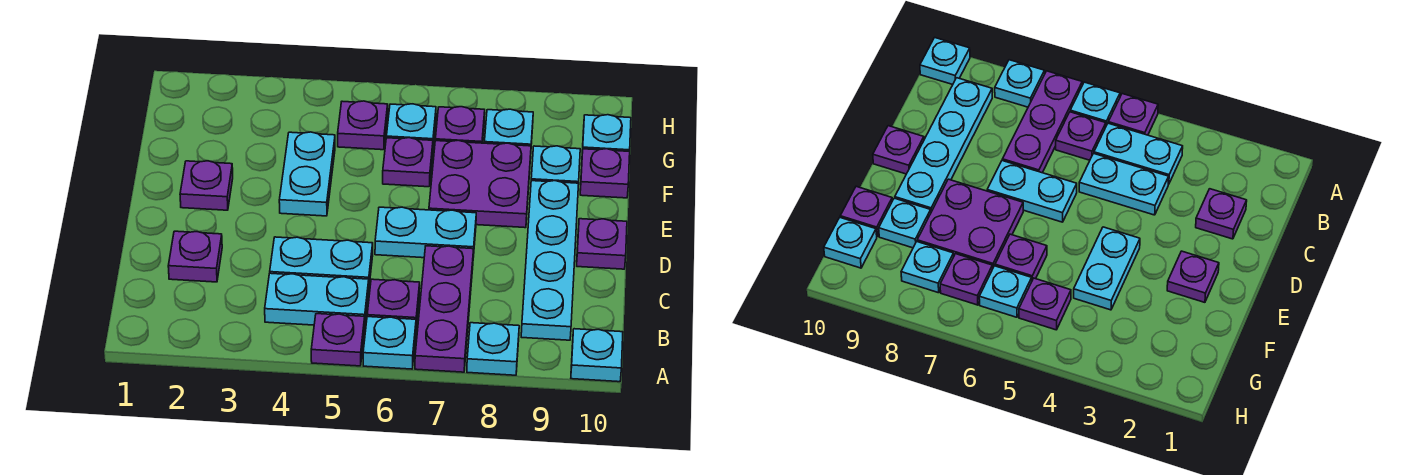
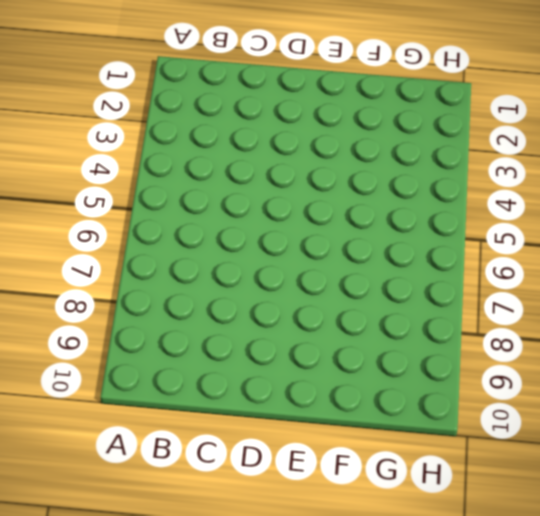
none -> purple 1x1 plate [311,314,365,366]
none -> cyan 1x1 plate [363,317,416,369]
none -> purple 1x3 plate [415,246,474,372]

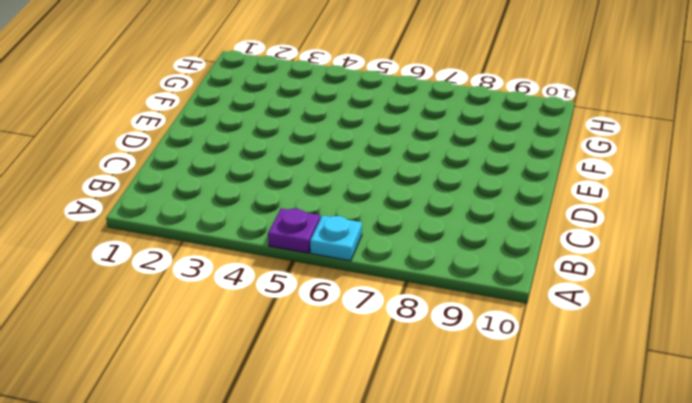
none -> purple 1x3 plate [415,246,474,372]
none -> cyan 1x1 plate [467,323,519,375]
none -> cyan 1x1 plate [571,329,623,382]

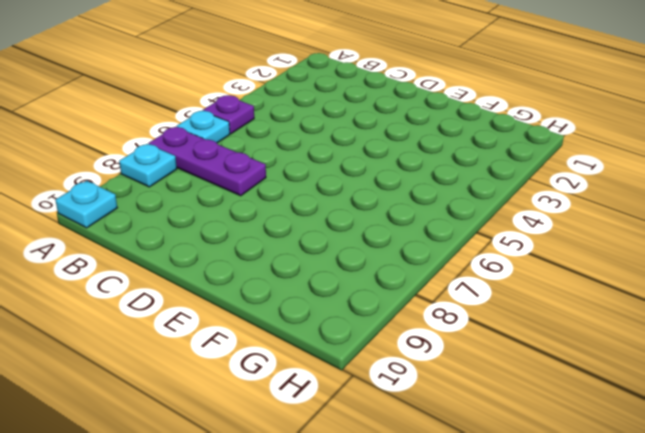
none -> cyan 1x2 plate [265,273,369,325]
none -> purple 1x1 plate [367,279,420,326]
none -> cyan 1x4 plate [521,181,579,340]

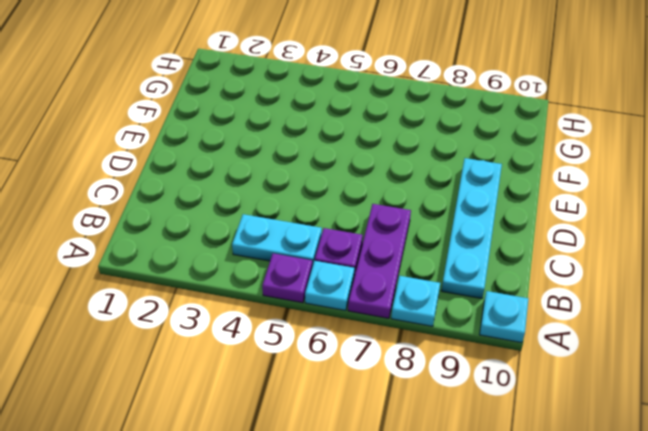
none -> purple 1x1 plate [168,231,222,282]
none -> cyan 1x2 plate [270,237,373,285]
none -> cyan 1x2 plate [375,207,476,258]

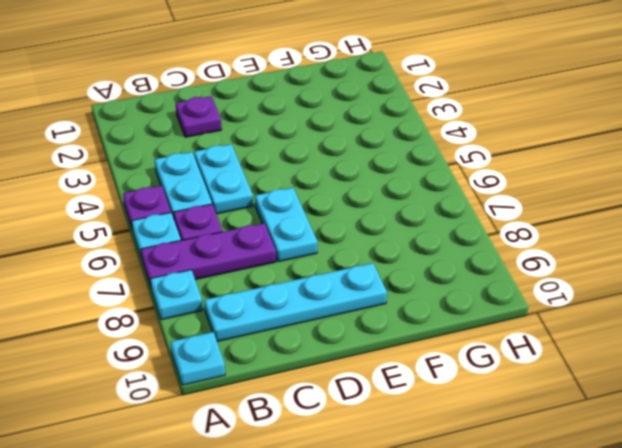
none -> purple 1x1 plate [577,219,627,269]
none -> purple 1x1 plate [180,161,233,210]
none -> cyan 1x2 plate [279,132,335,216]

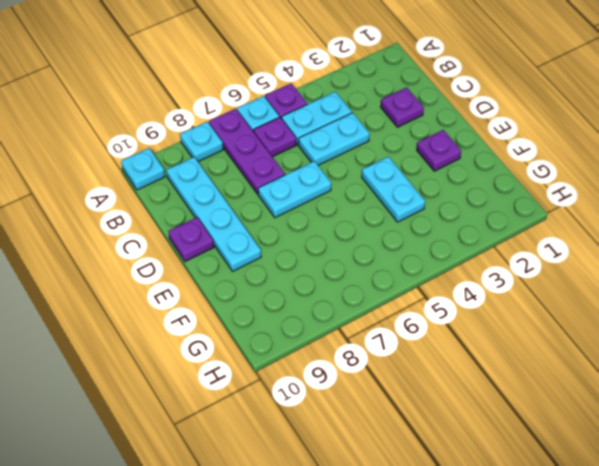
none -> purple 2x2 plate [429,140,531,228]
none -> purple 1x1 plate [383,138,433,187]
none -> cyan 1x1 plate [531,146,580,183]

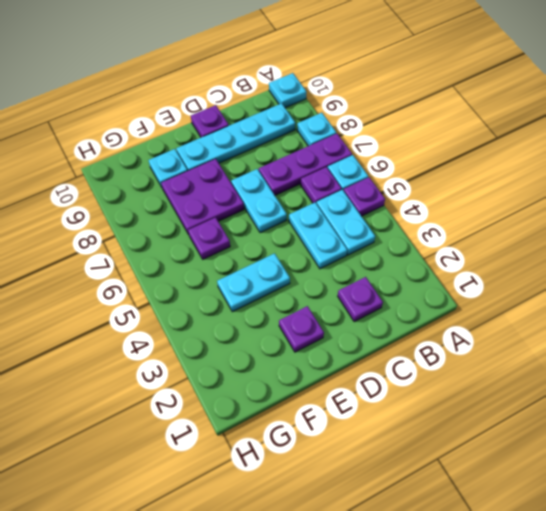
none -> purple 1x1 plate [580,149,630,198]
none -> purple 1x1 plate [338,101,388,150]
none -> cyan 1x1 plate [386,104,436,145]

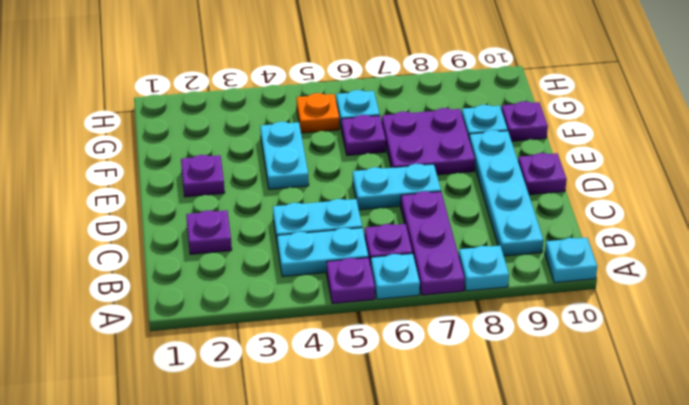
orange 1x1 plate [296,93,339,133] -> purple 1x1 plate [338,101,388,150]
none -> purple 1x1 plate [435,107,485,143]
none -> cyan 1x1 plate [484,109,533,146]
none -> cyan 1x1 plate [582,115,631,152]

